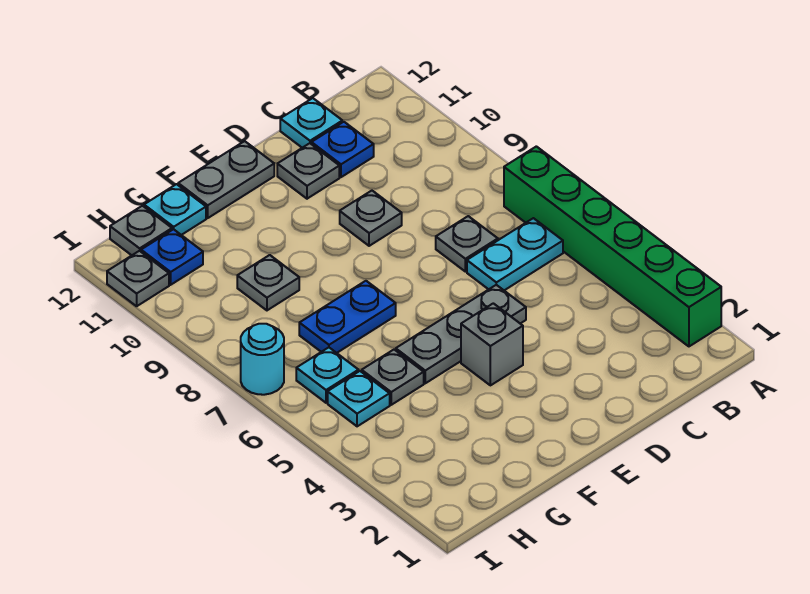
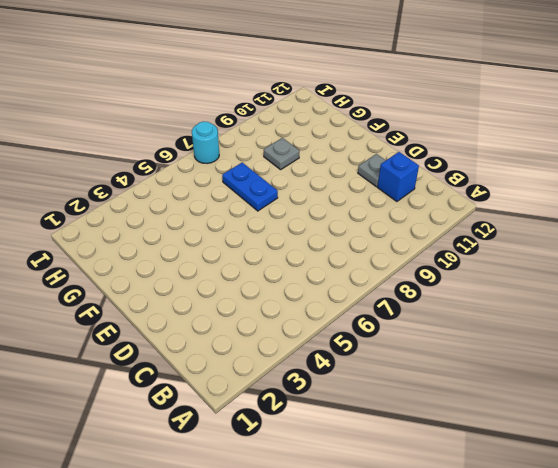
blue 1x1 brick [378,152,419,201] -> blue 1x1 plate [312,122,374,177]
none -> green 1x6 brick [504,146,721,346]
none -> cyan 1x2 plate [467,218,563,290]
none -> grey 1x1 plate [436,216,498,272]

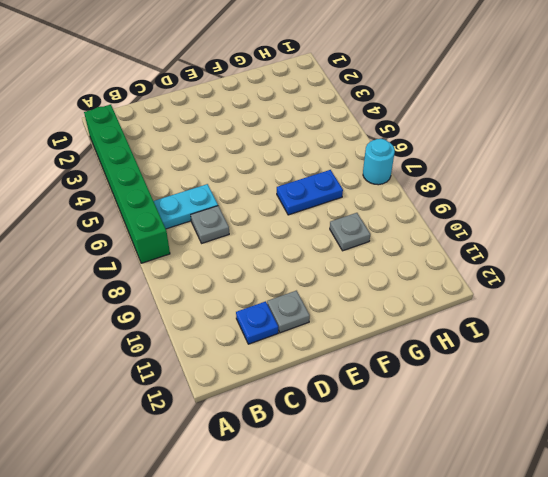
none -> cyan 1x1 plate [280,98,342,148]
none -> grey 1x3 plate [396,285,526,383]
none -> grey 1x1 plate [340,191,402,246]

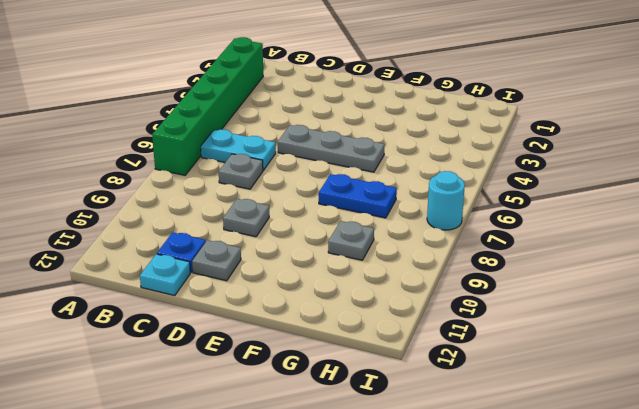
none -> grey 1x1 brick [461,303,523,385]
none -> grey 1x2 plate [178,141,274,218]
none -> grey 1x1 plate [362,350,424,405]

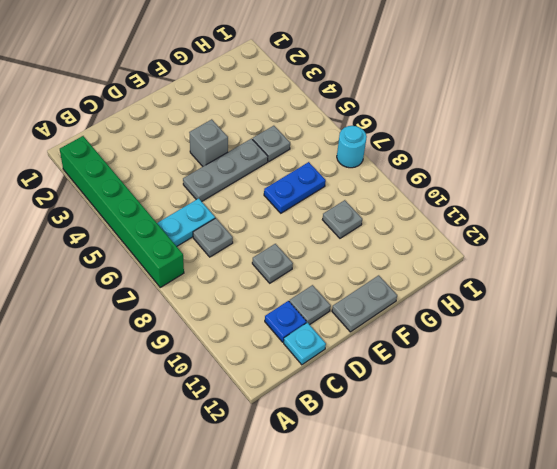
none -> cyan 1x1 plate [144,184,206,235]
none -> cyan 1x1 plate [328,371,390,426]
none -> cyan 1x1 plate [296,347,359,403]

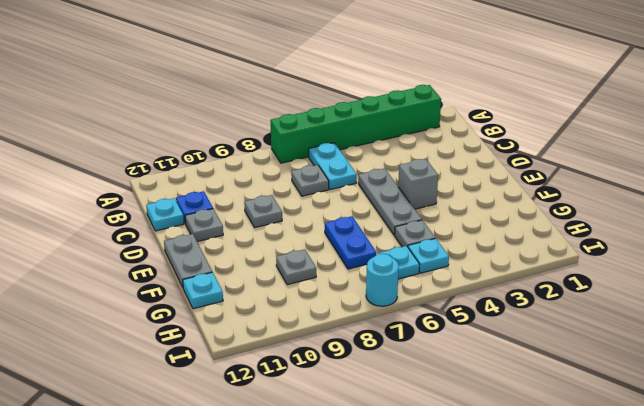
none -> blue 1x1 plate [141,229,203,285]
none -> grey 1x1 plate [110,206,172,255]
none -> grey 1x1 plate [107,251,169,306]

